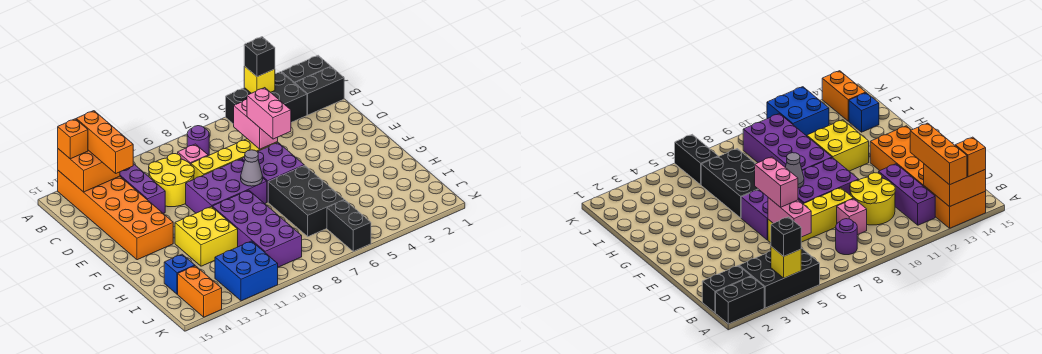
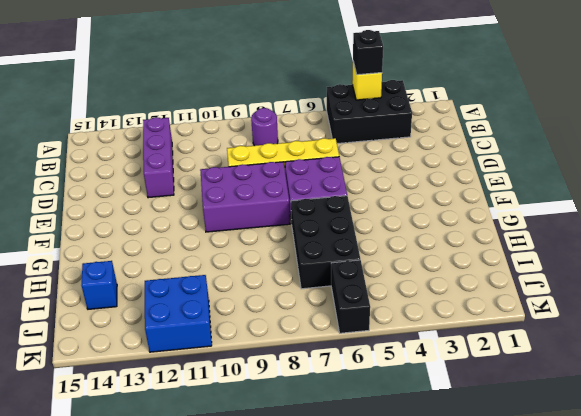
none -> black 1x2 brick [282,55,331,83]
none -> orange 2x6 brick [58,171,173,260]
none -> black 1x2 brick [295,67,344,115]

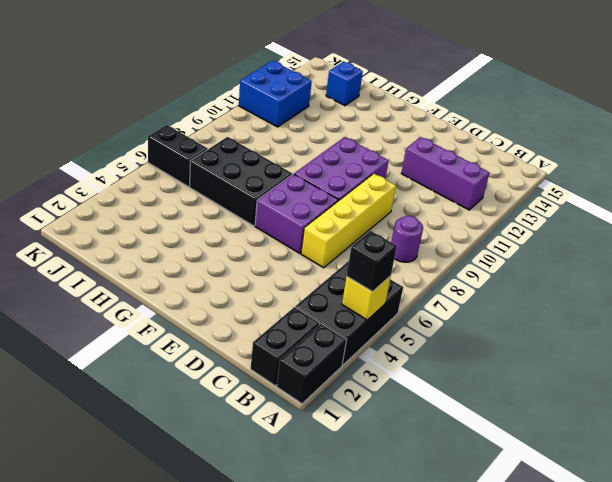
none -> orange 2x6 brick [58,171,173,260]
none -> pink 1x1 brick [178,144,208,164]
none -> yellow 2x2 round brick [149,154,194,207]

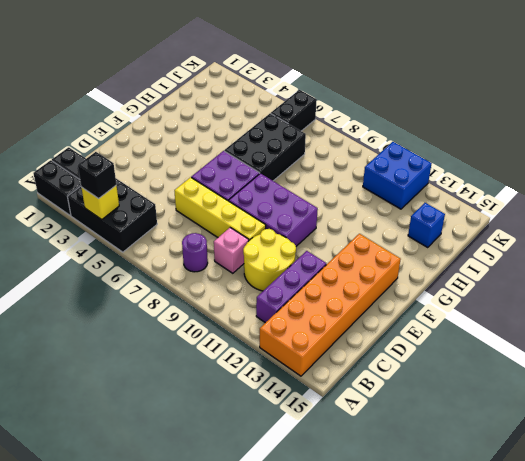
none -> purple 2x4 brick [212,190,302,267]
none -> yellow 2x2 brick [175,206,238,266]
none -> orange 1x2 brick [178,266,222,317]

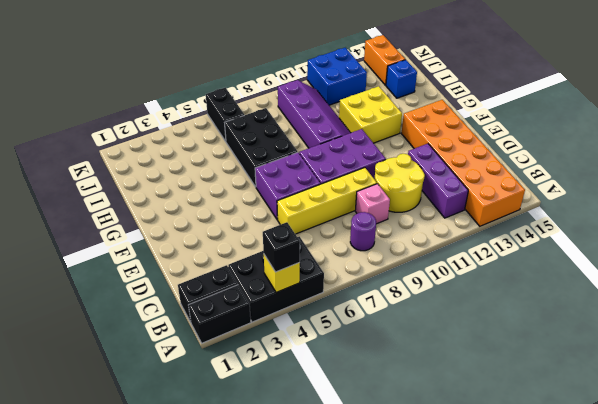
purple 2x4 slope [278,80,351,148] -> purple 2x4 brick [212,190,302,267]
none -> orange 2x2 brick [58,149,120,192]
none -> pink 1x2 brick [234,99,278,149]
none -> grey 1x1 cone [241,150,263,186]

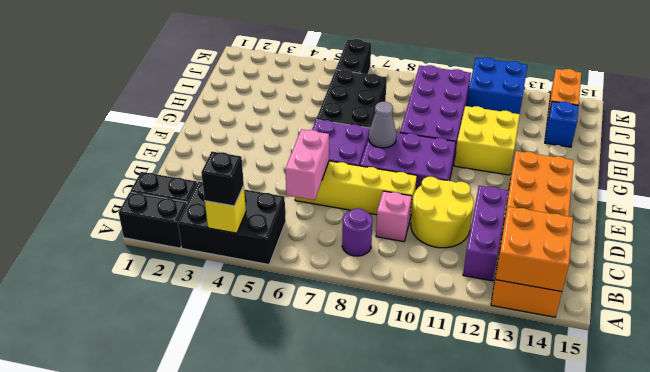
none -> orange 1x3 brick [76,111,133,173]
none -> orange 1x1 brick [58,119,88,159]
none -> pink 1x2 brick [247,88,291,139]

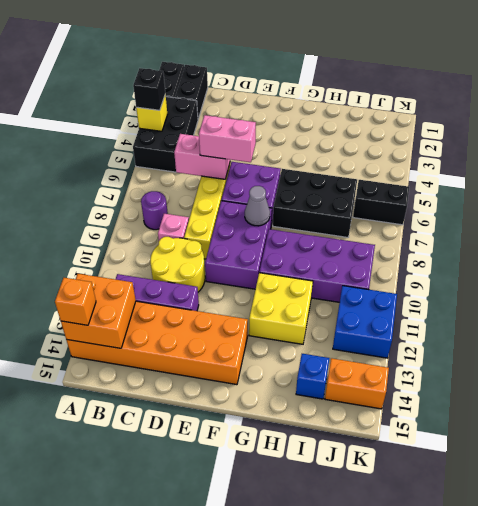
none -> orange 1x3 brick [76,111,133,173]

